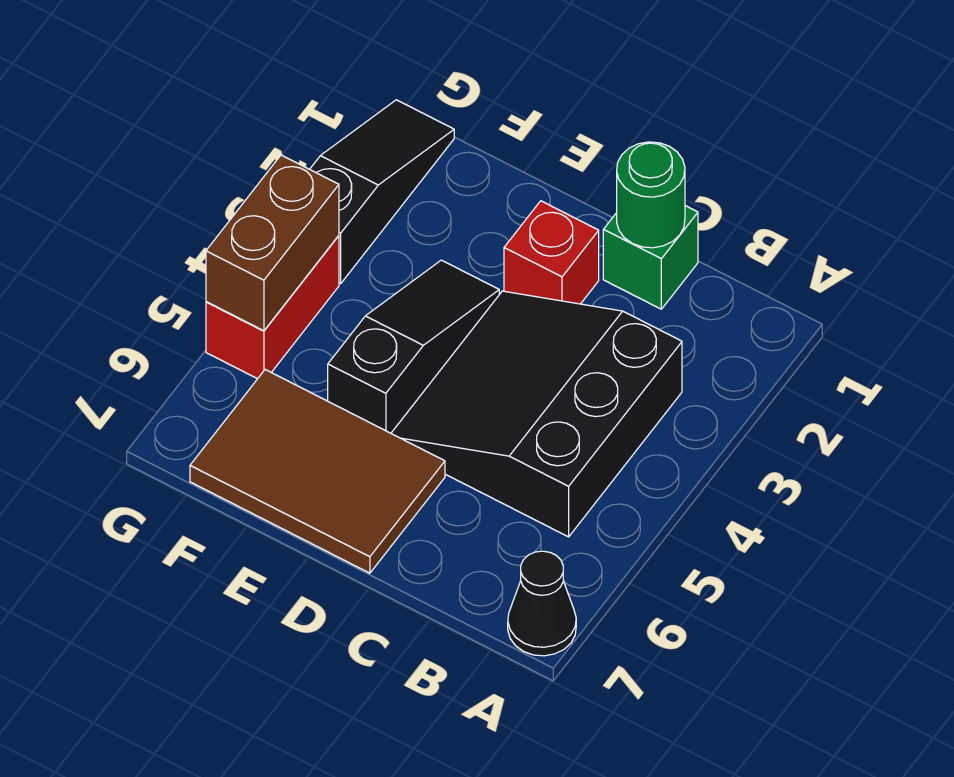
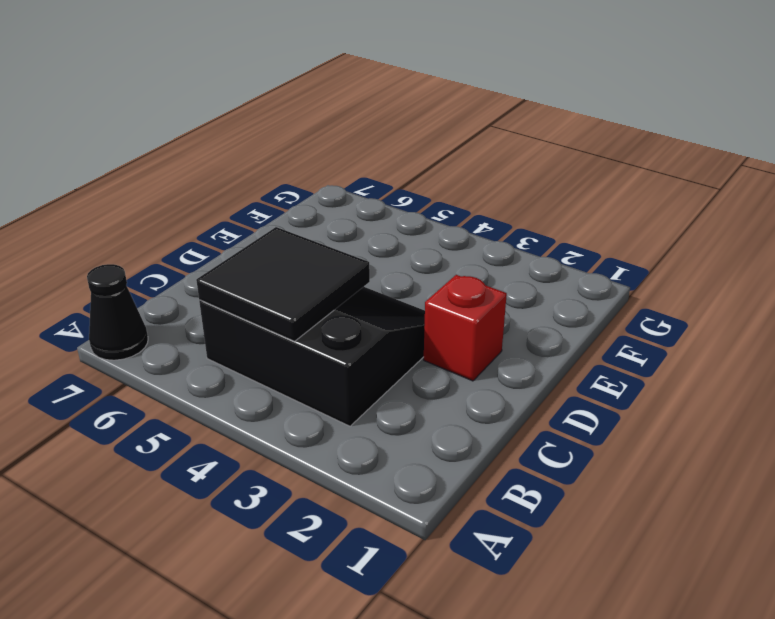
black 2x2 tile [196,227,370,341] -> none
none -> green 1x1 brick [603,206,698,309]
none -> brown 2x3 tile [190,370,445,573]

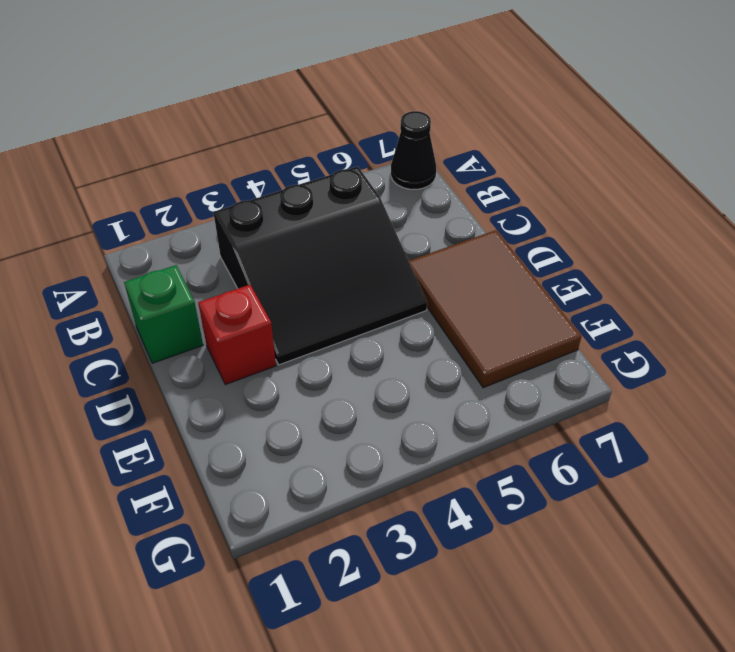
none -> black 1x3 slope [328,260,499,433]
none -> black 1x3 slope [310,100,454,283]

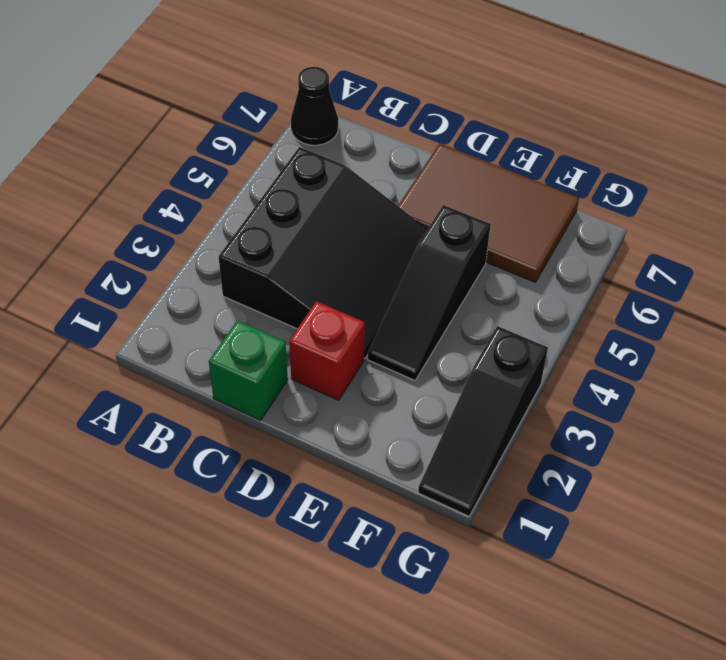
none -> red 1x2 brick [206,236,339,379]
none -> green 1x1 round brick [617,142,685,248]

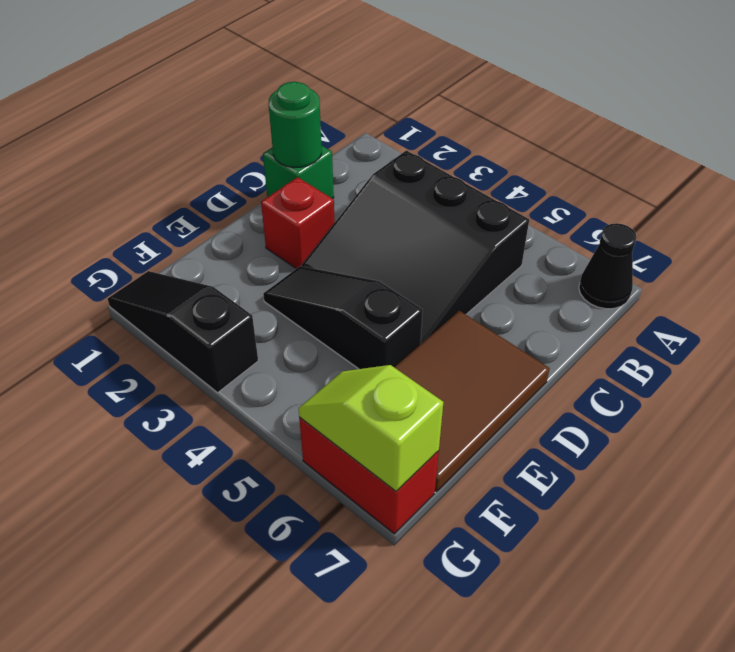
red 1x2 brick [299,417,439,534] -> red 1x2 brick moved to [206,236,339,379]
lime 1x2 slope [298,365,443,491] -> none
none -> brown 1x2 brick [206,155,339,331]

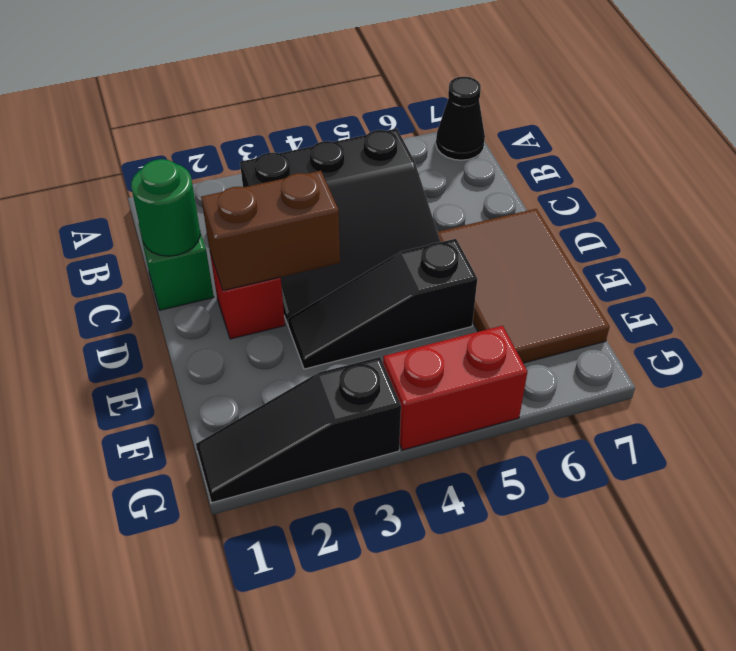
brown 1x2 brick [201,171,340,291] -> brown 1x2 brick moved to [206,155,339,331]

